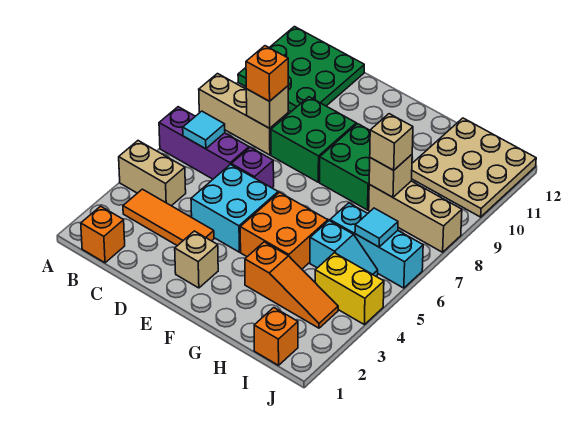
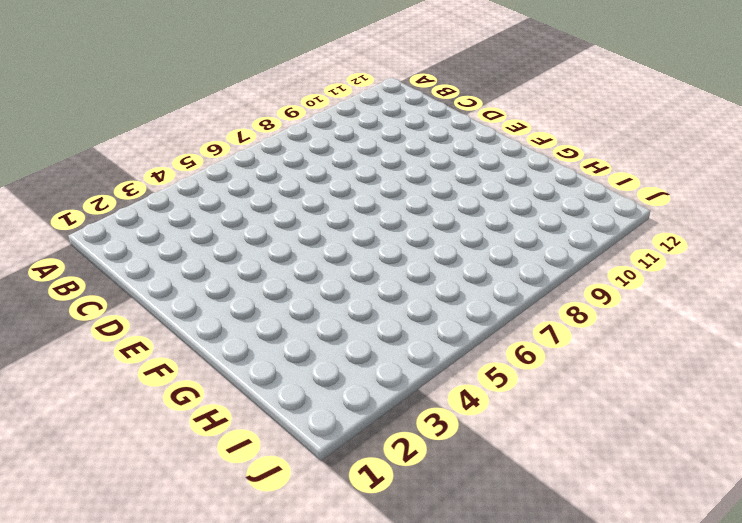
none -> tan 1x2 brick [119,141,186,206]
none -> purple 1x3 brick [159,107,249,179]
none -> tan 1x3 brick [199,74,288,155]

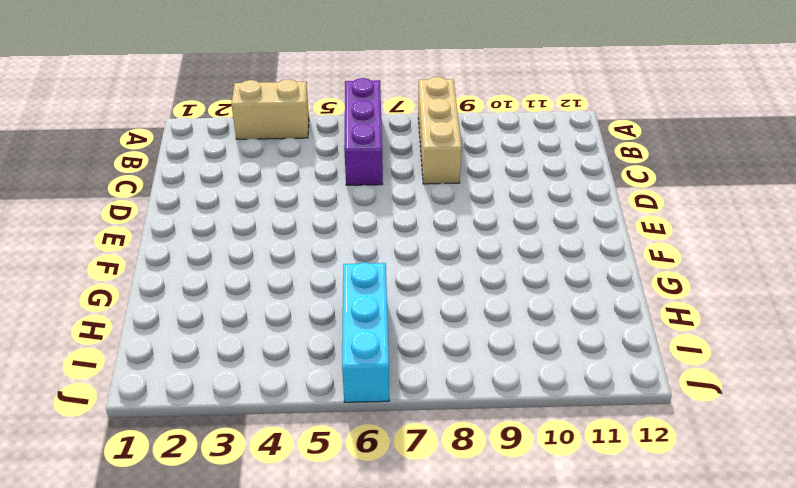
tan 1x2 brick [231,79,309,139] -> tan 1x2 brick turned to [119,141,186,206]
none -> green 3x3 plate [238,27,364,112]
none -> orange 1x1 brick [81,206,125,263]
none -> orange 1x3 tile [123,189,214,246]

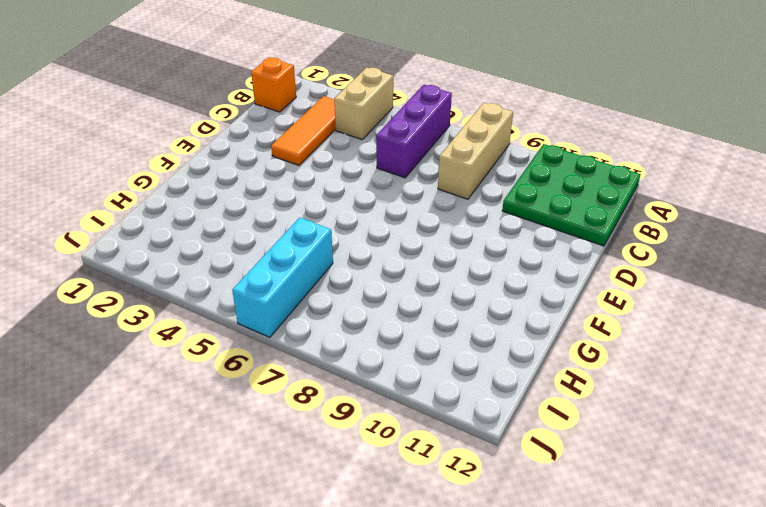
none -> cyan 2x2 brick [191,164,278,252]
none -> purple 1x1 brick [231,147,274,188]
none -> green 2x2 brick [271,97,356,182]

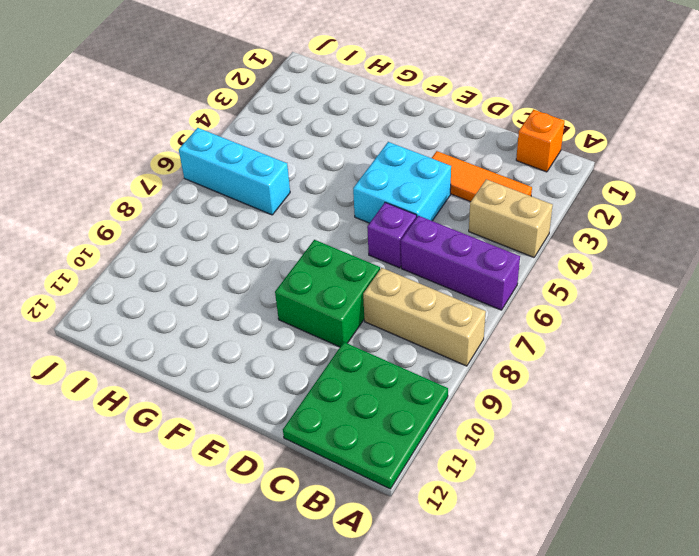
none -> tan 1x1 brick [175,231,218,288]
none -> orange 2x2 brick [240,192,328,269]
none -> green 2x2 brick [320,124,370,210]

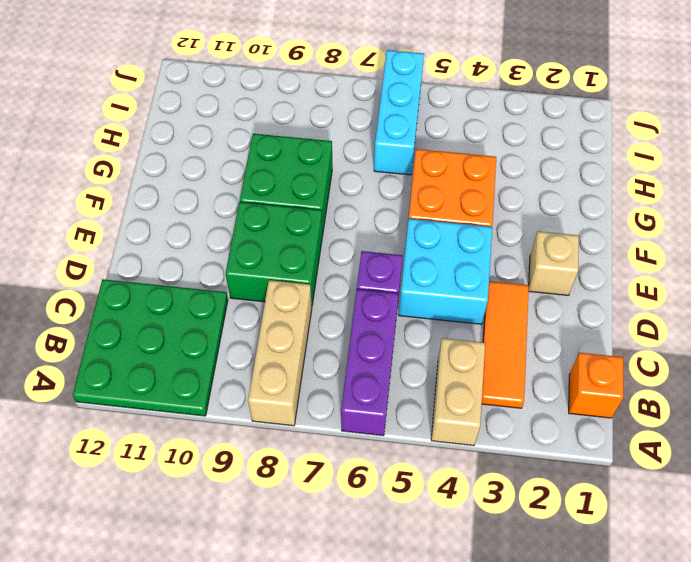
none -> orange 1x3 slope [245,242,338,328]
none -> cyan 1x2 slope [310,221,378,276]
none -> tan 1x3 brick [369,181,462,252]

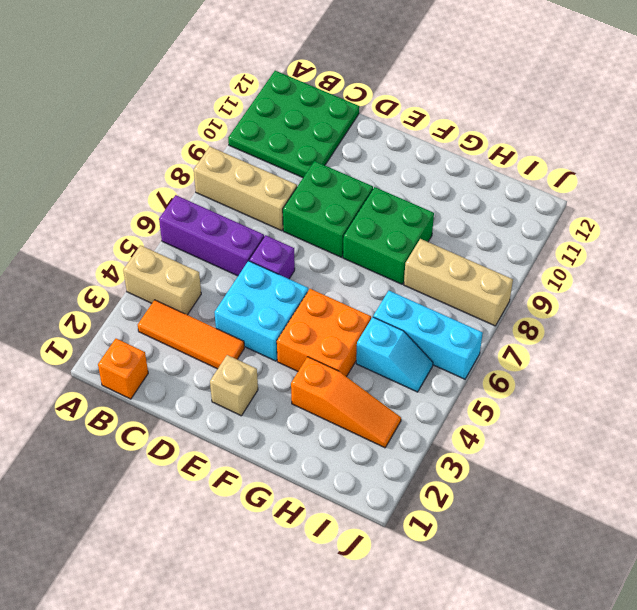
none -> tan 3x3 plate [412,118,536,217]
none -> orange 1x1 brick [254,308,298,365]
none -> yellow 1x2 brick [315,253,384,324]

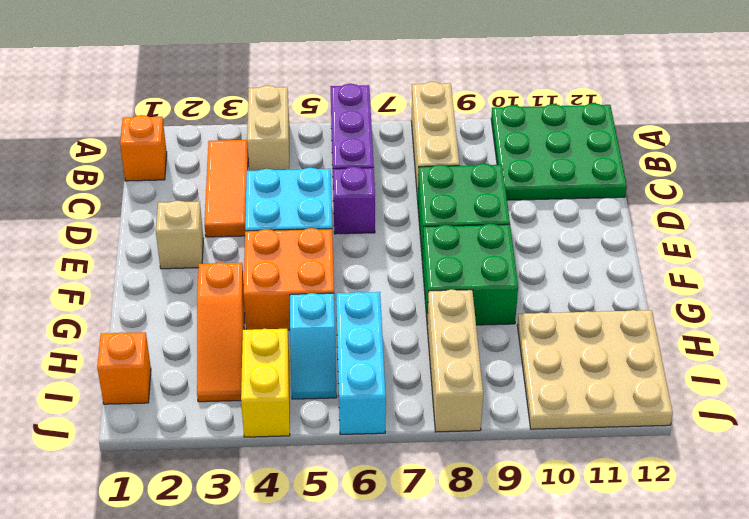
none -> cyan 1x1 tile [183,111,225,149]
none -> tan 1x1 brick [246,86,288,128]
none -> tan 1x1 brick [369,155,412,197]

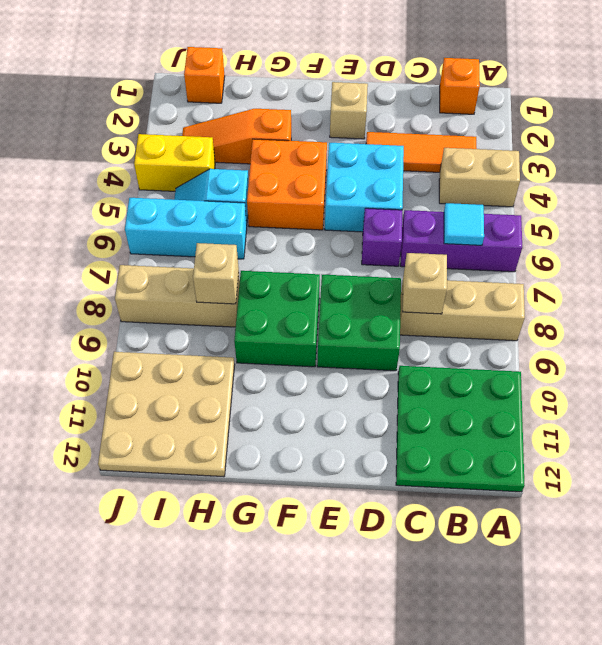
none -> cyan 1x1 tile [355,208,398,247]
none -> orange 1x1 brick [246,46,288,101]
none -> tan 1x1 brick [370,114,413,170]

